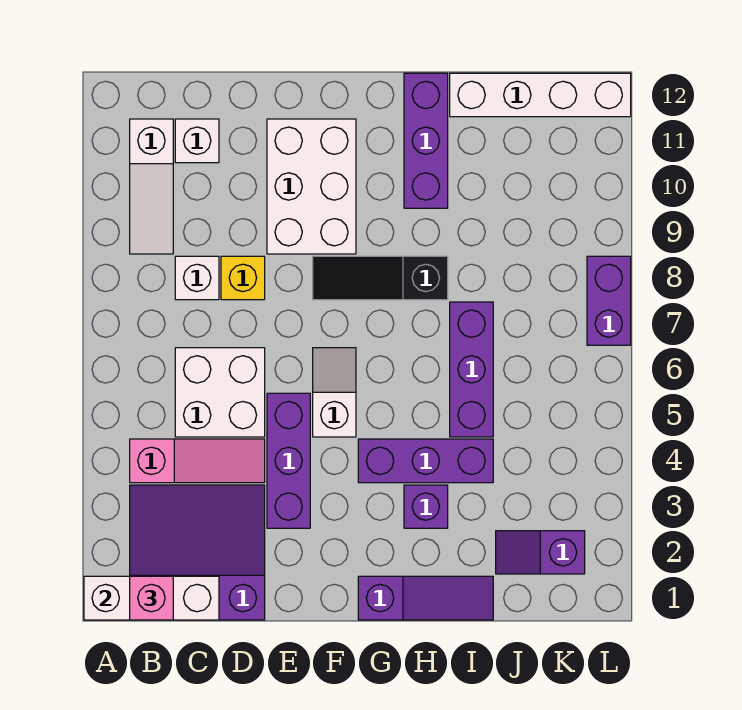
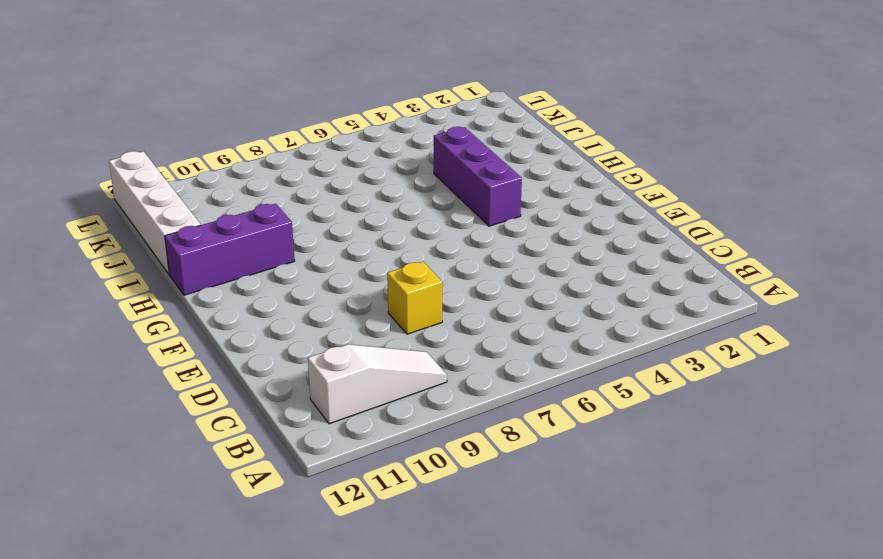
none -> purple 3x3 slope [130,485,265,620]
none -> pink 1x3 slope [130,439,265,483]
none -> white 2x2 brick [175,348,265,437]

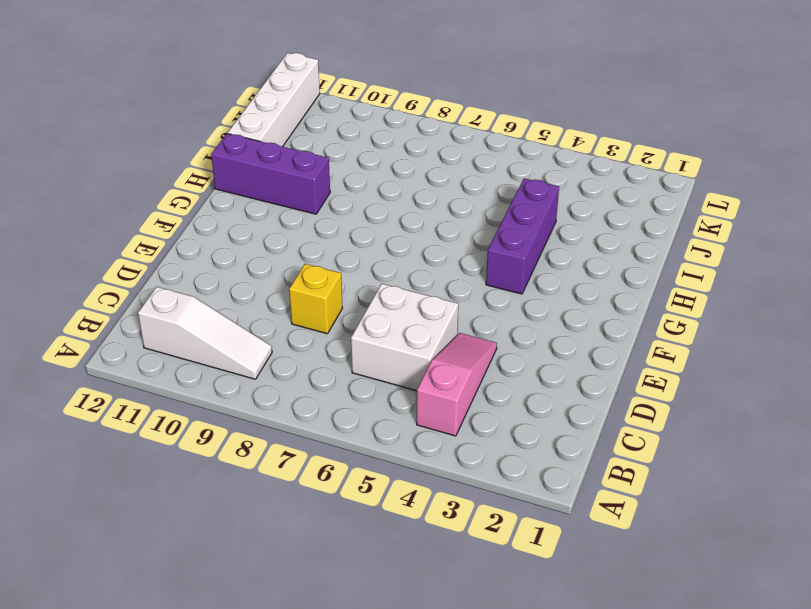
none -> purple 3x3 slope [130,485,265,620]
none -> white 1x1 brick [175,256,219,300]
none -> white 1x1 brick [175,119,219,163]

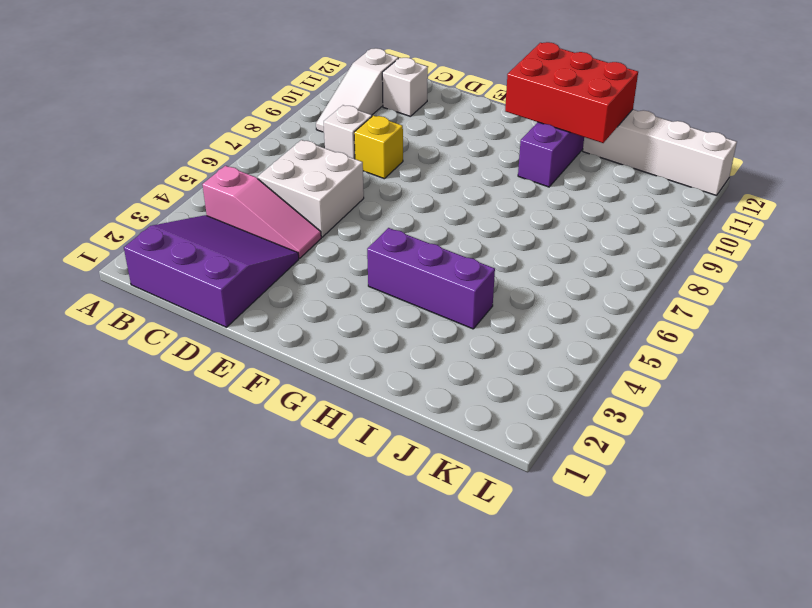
red 2x3 brick [505,42,638,143] -> none
none -> purple 1x3 brick [267,393,310,528]
none -> white 2x3 brick [267,119,356,254]
none -> white 1x2 slope [313,348,356,437]

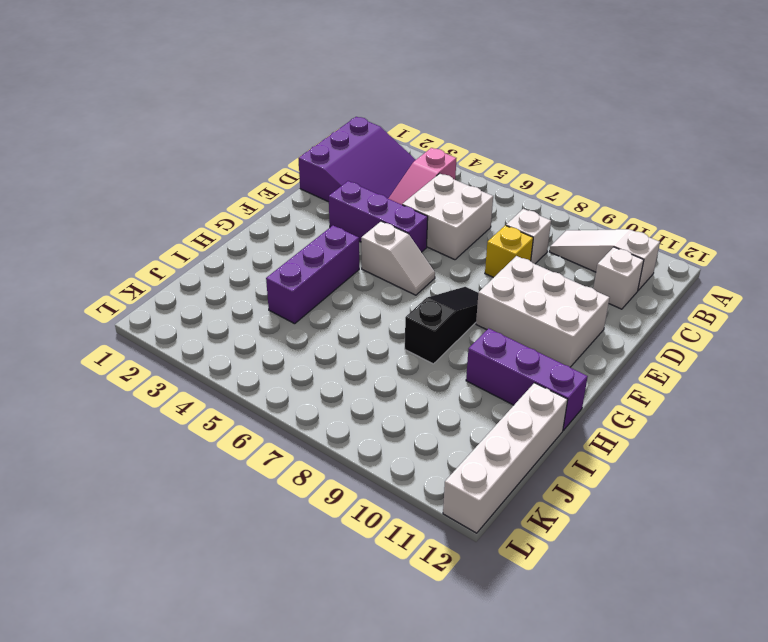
none -> purple 1x3 slope [358,576,493,620]
none -> purple 1x1 brick [404,485,448,528]
none -> purple 1x3 brick [450,302,493,437]

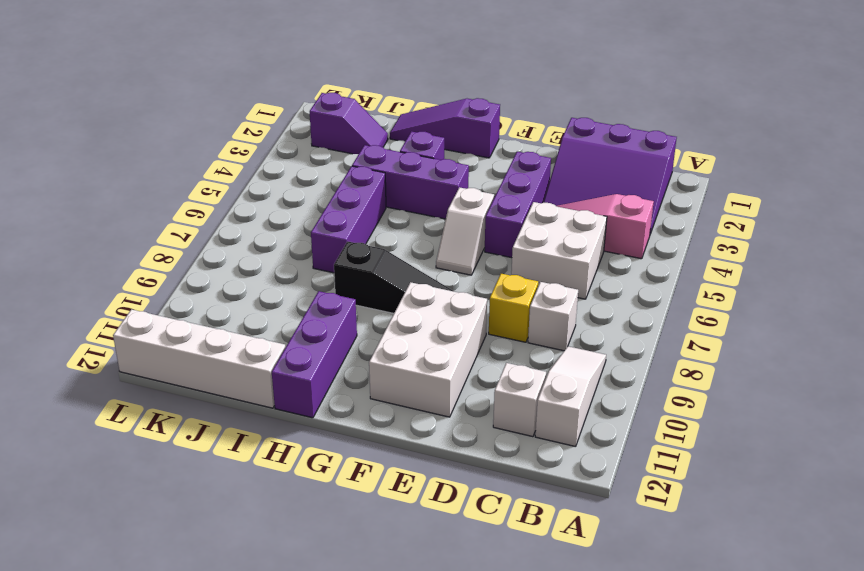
none -> purple 1x2 brick [587,256,631,345]
none -> white 1x3 brick [84,576,219,620]
none -> pink 1x1 brick [130,576,173,620]

